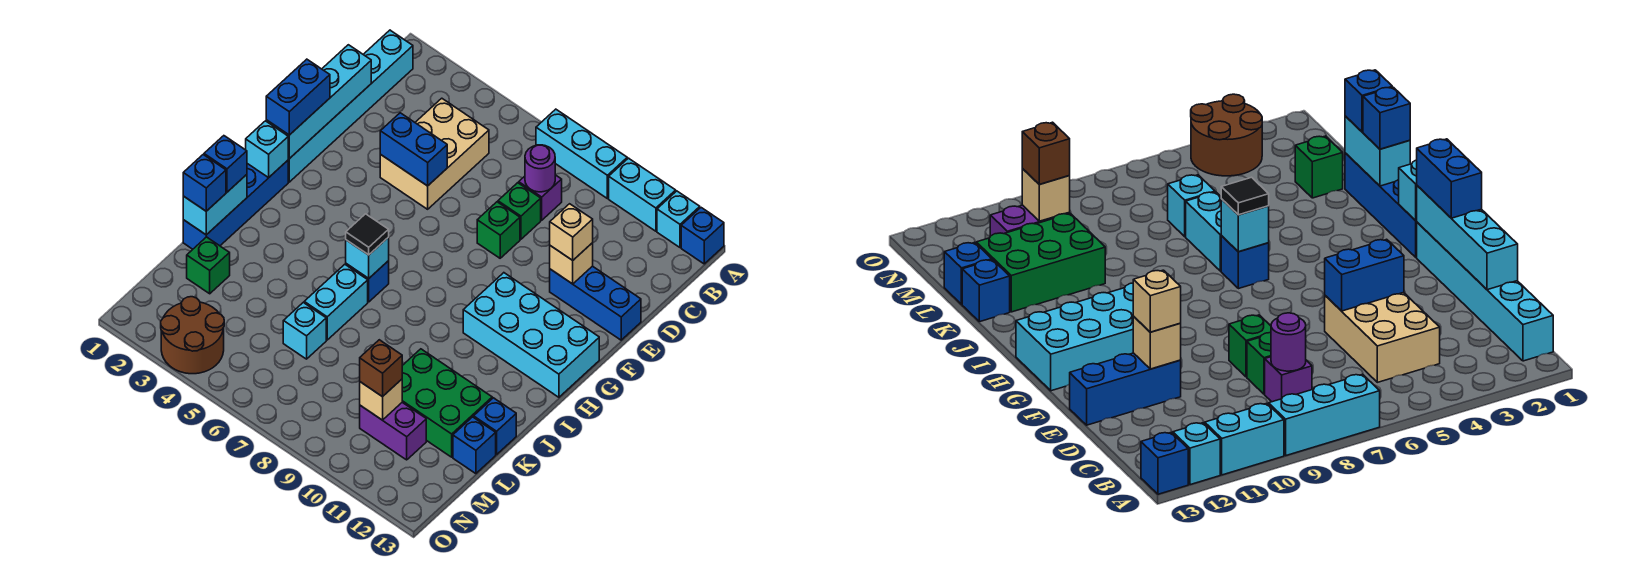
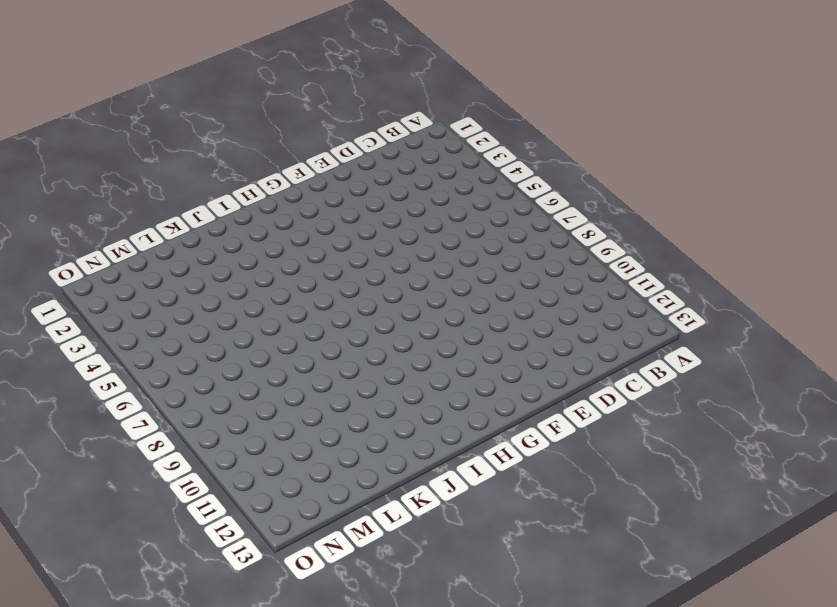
none -> cyan 1x3 brick [536,109,627,198]
none -> cyan 1x2 brick [609,158,676,231]
none -> cyan 1x1 brick [657,191,700,247]
none -> blue 1x1 brick [681,208,724,264]

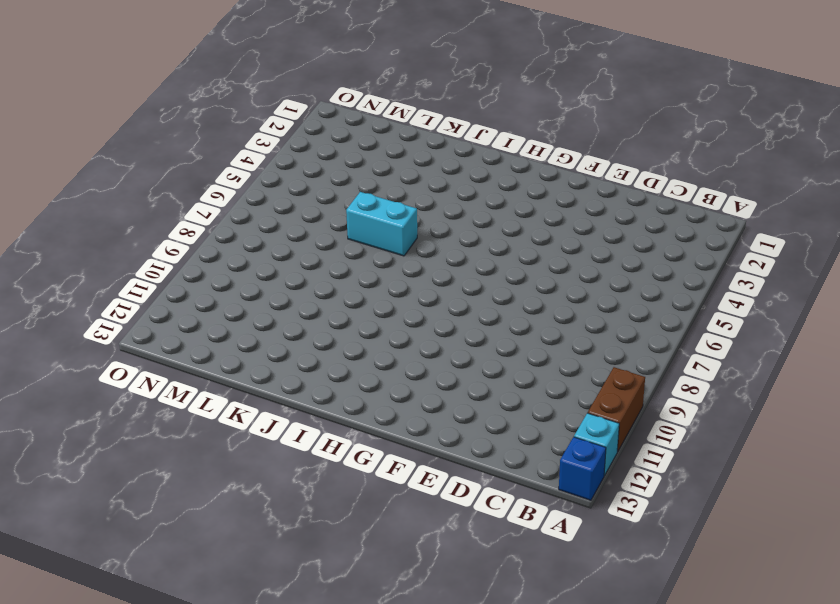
brown 1x2 brick [588,367,645,452] -> cyan 1x2 brick [609,158,676,231]
none -> cyan 1x3 brick [536,109,627,198]
none -> cyan 1x6 brick [288,30,413,182]
none -> tan 2x3 brick [380,98,489,209]
none -> purple 1x1 brick [519,175,562,220]

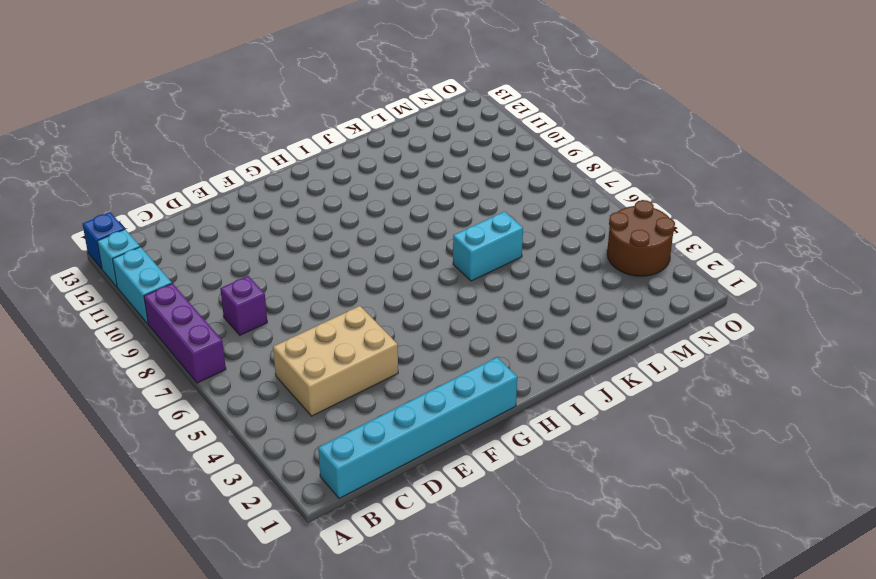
purple 1x3 brick [144,283,226,383] -> cyan 1x3 brick [536,109,627,198]
none -> green 1x1 brick [498,183,541,239]
none -> green 1x1 brick [477,202,520,258]
none -> blue 1x3 brick [550,266,641,340]
none -> cyan 2x4 brick [463,273,599,397]

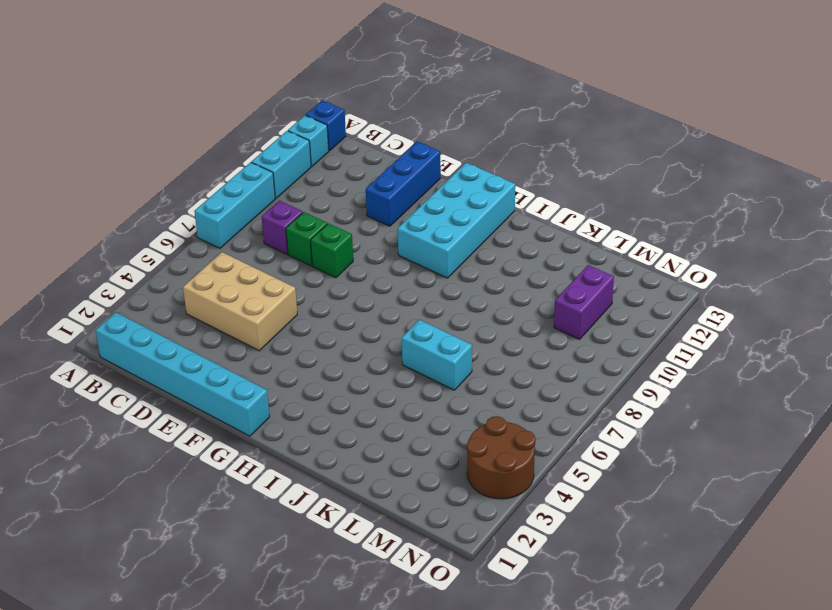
none -> blue 1x4 brick [183,160,288,249]
none -> blue 1x1 brick [346,261,389,302]
none -> green 2x3 brick [402,349,492,457]
none -> blue 1x1 brick [474,398,516,454]

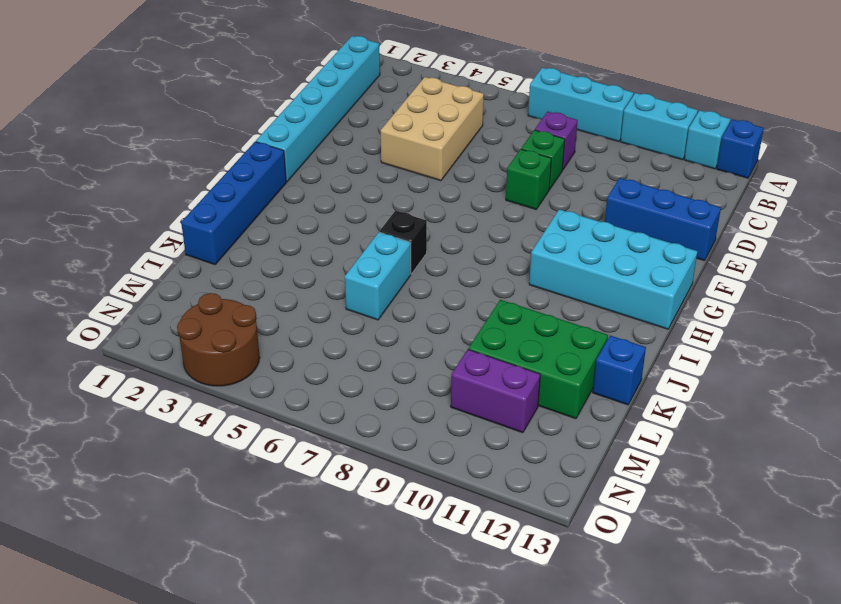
black 1x1 brick [379,211,427,274] -> blue 1x1 brick [346,261,389,302]
none -> green 1x1 brick [187,237,230,294]
none -> cyan 1x1 brick [283,302,326,359]
none -> blue 1x1 brick [453,417,496,474]
none -> purple 1x1 round brick [525,145,555,192]

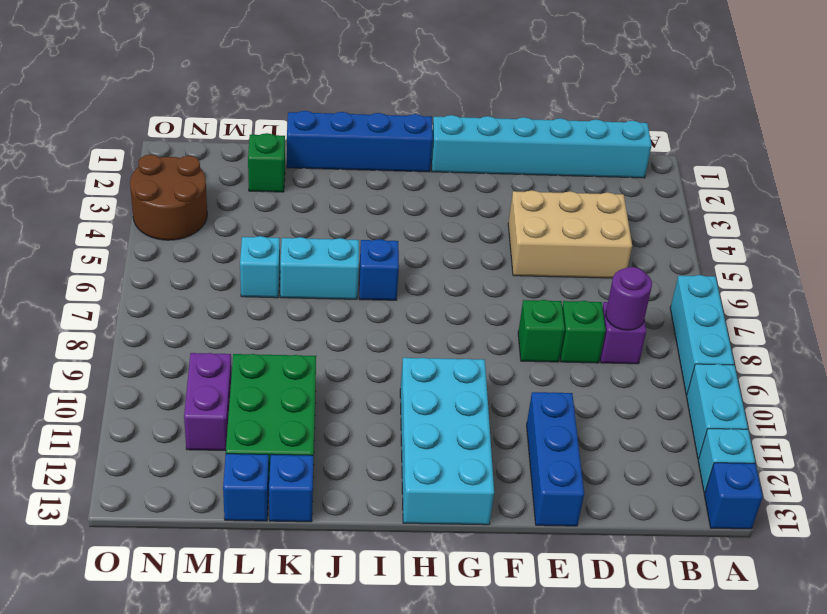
none -> cyan 1x4 brick [266,45,371,159]
none -> blue 1x2 brick [380,113,447,186]
none -> tan 1x1 brick [550,243,593,284]
none -> cyan 1x1 brick [246,121,288,178]

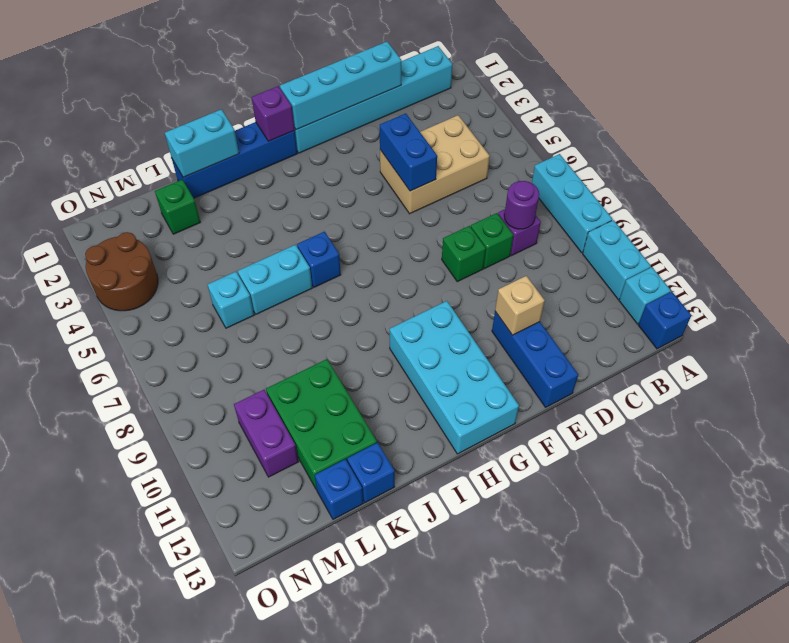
purple 1x1 brick [252,86,295,141] -> cyan 1x1 brick [246,121,288,178]
none -> cyan 1x1 brick [346,237,389,278]
none -> tan 1x1 brick [360,379,402,420]
none -> tan 1x1 brick [550,204,593,260]
none -> blue 1x2 brick [266,59,330,135]

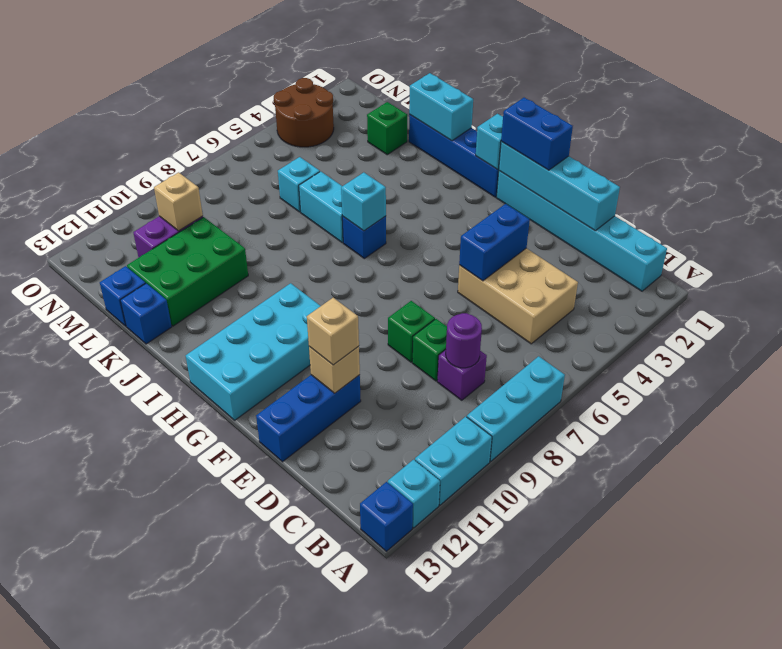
none -> black 1x1 tile [346,214,389,255]
none -> blue 1x1 brick [204,136,247,192]
none -> blue 1x1 brick [183,155,226,211]
none -> brown 1x1 brick [360,340,402,397]

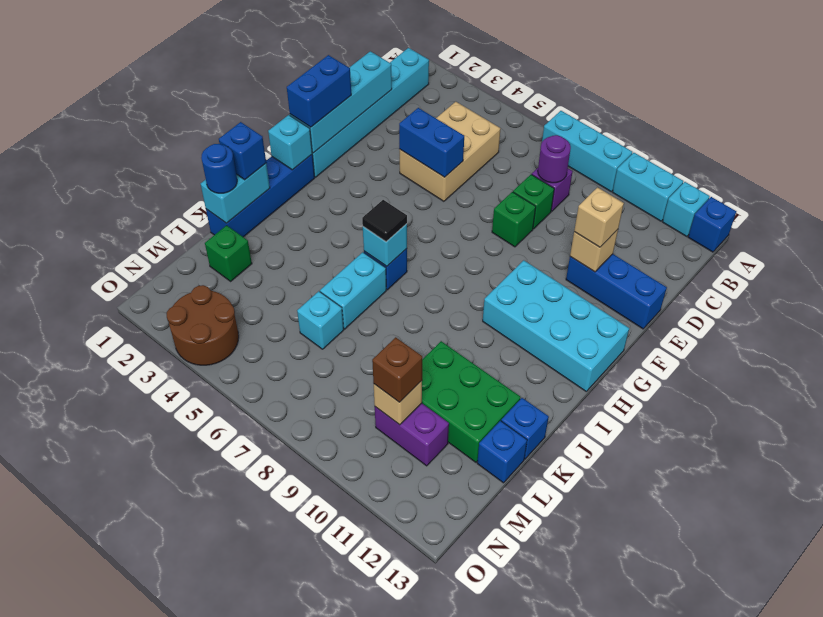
blue 1x1 round brick [201,144,237,193] -> blue 1x1 brick [183,155,226,211]

